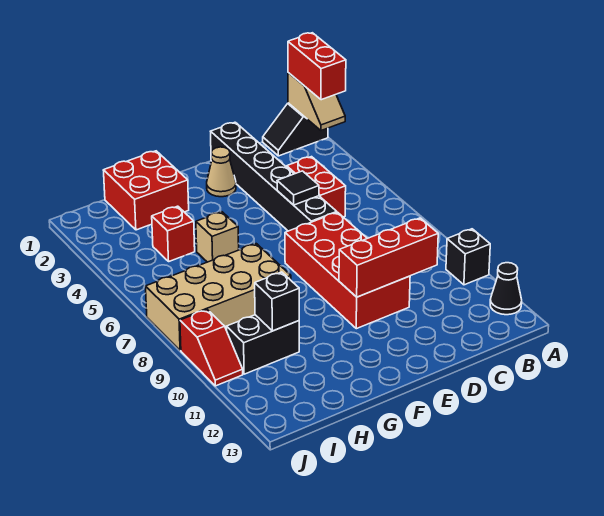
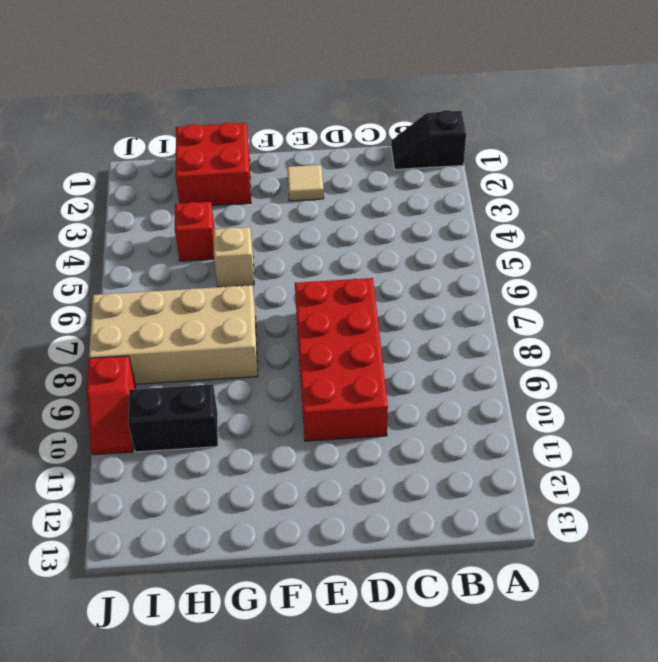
tan 1x1 tile [287,165,324,201] -> tan 1x1 cone [207,147,236,197]
none -> black 1x1 brick [446,229,490,285]
none -> black 1x1 cone [490,263,522,315]
none -> red 1x2 brick [287,157,346,217]

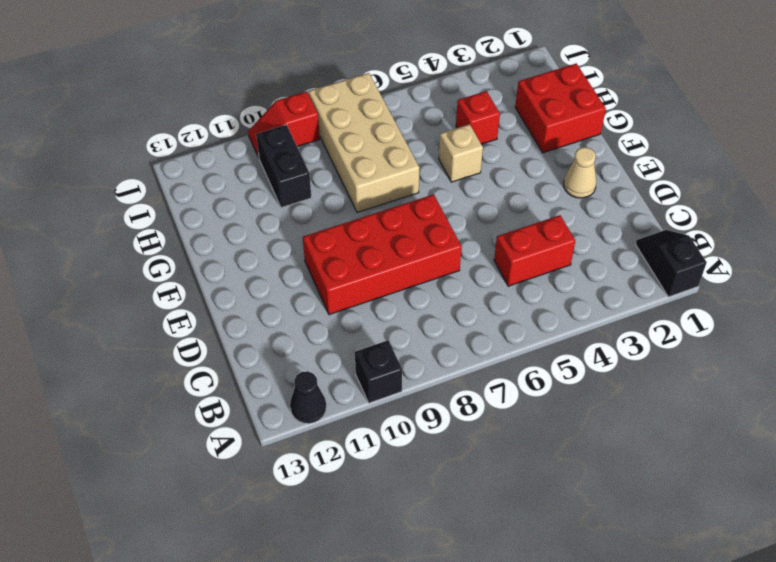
none -> black 1x6 brick [210,122,337,231]
none -> tan 1x2 slope [288,73,345,130]
none -> red 1x3 brick [339,218,438,297]

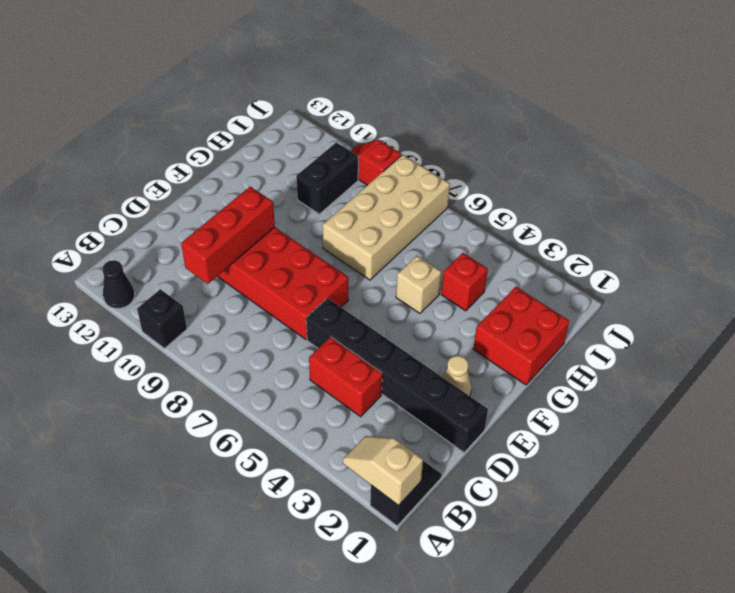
none -> black 1x1 tile [277,171,319,205]
none -> black 1x1 brick [255,272,299,331]
none -> red 1x2 brick [288,33,346,100]

